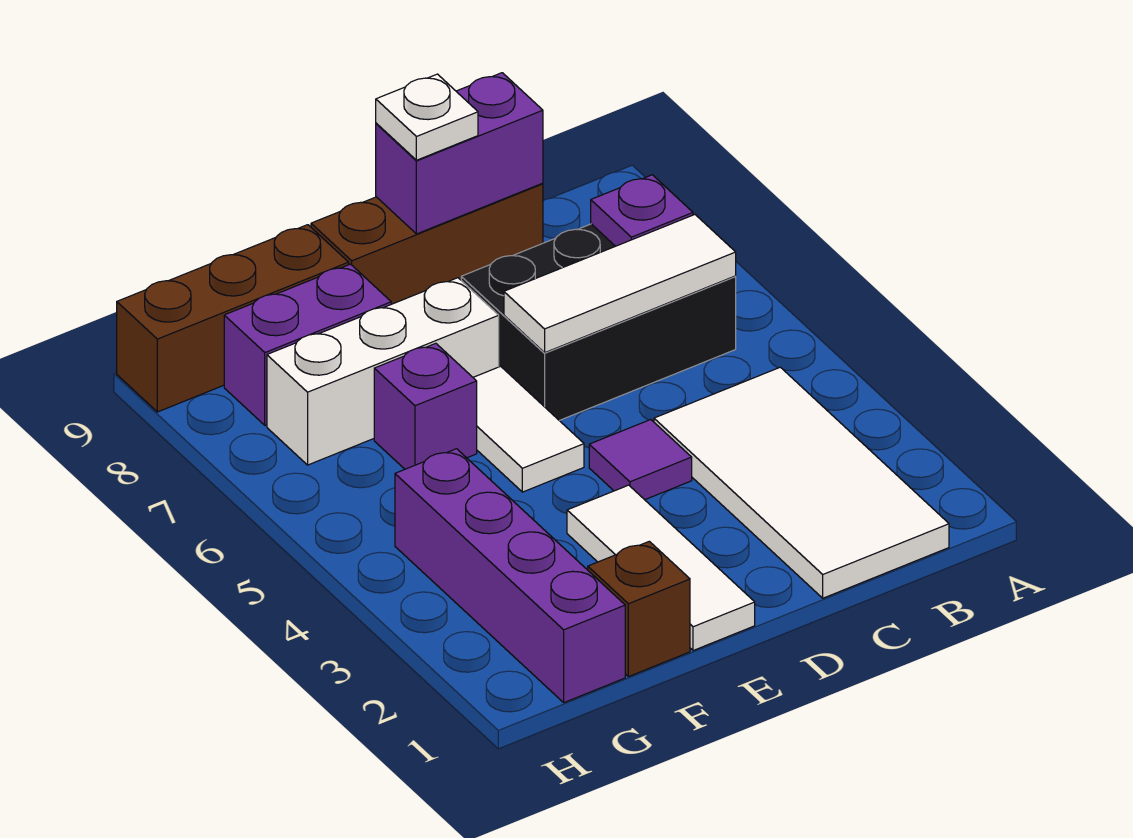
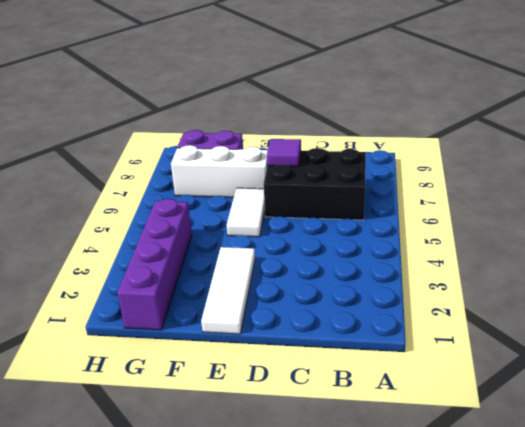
purple 1x1 tile [267,139,301,166] -> purple 1x1 tile moved to [589,420,692,500]
none -> white 2x4 tile [654,367,949,598]
none -> brown 1x3 brick [311,184,543,304]
none -> brown 1x1 brick [588,541,690,677]

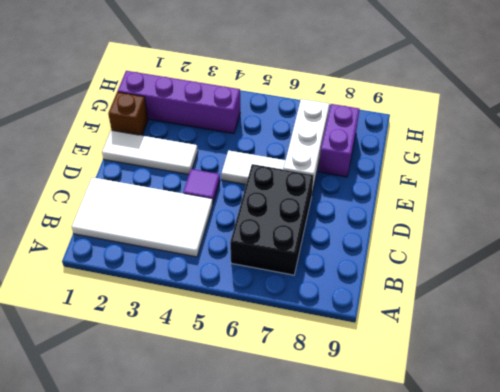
none -> brown 1x3 brick [311,184,543,304]
none -> purple 1x1 brick [374,343,477,469]
none -> brown 1x3 brick [117,225,349,412]

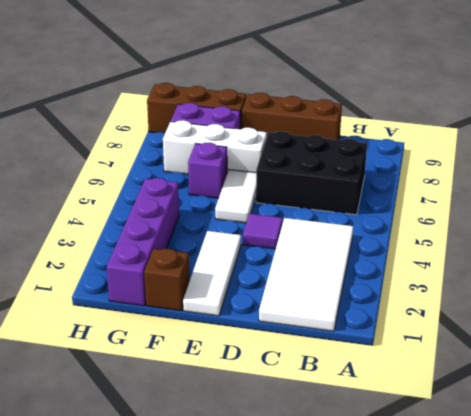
none -> white 1x3 tile [504,215,736,353]
none -> purple 1x1 plate [591,175,693,246]
none -> purple 1x2 brick [376,73,543,234]

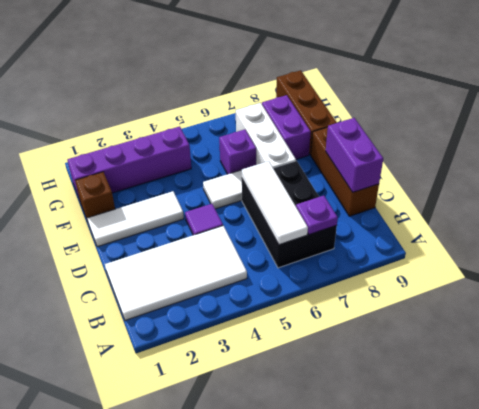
none -> white 1x1 plate [376,74,478,160]

